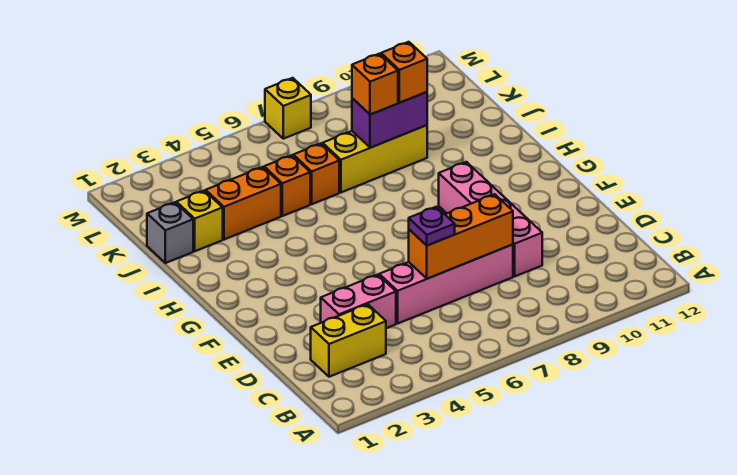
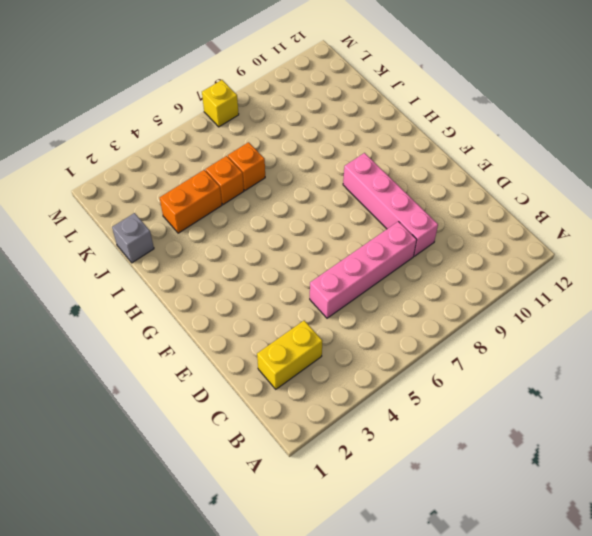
none -> pink 1x2 brick [321,275,396,328]
none -> yellow 1x1 brick [176,191,223,251]
none -> yellow 1x3 brick [323,125,427,192]

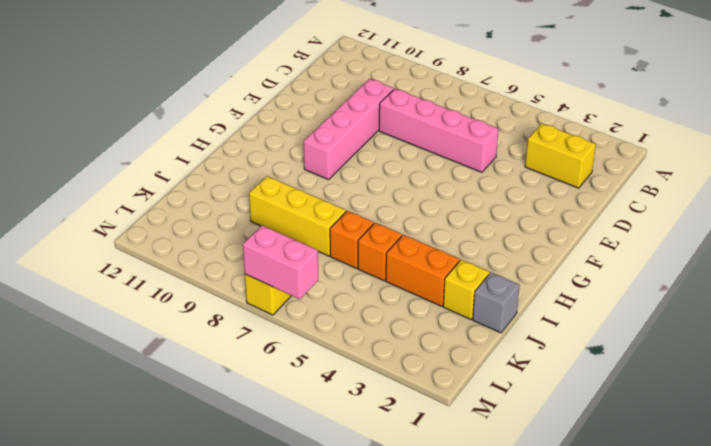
pink 1x2 brick [243,225,318,299] -> pink 1x2 brick moved to [321,275,396,328]
none -> orange 1x3 brick [409,194,513,279]
none -> purple 1x2 brick [352,92,427,148]
none -> purple 1x1 plate [409,207,455,246]

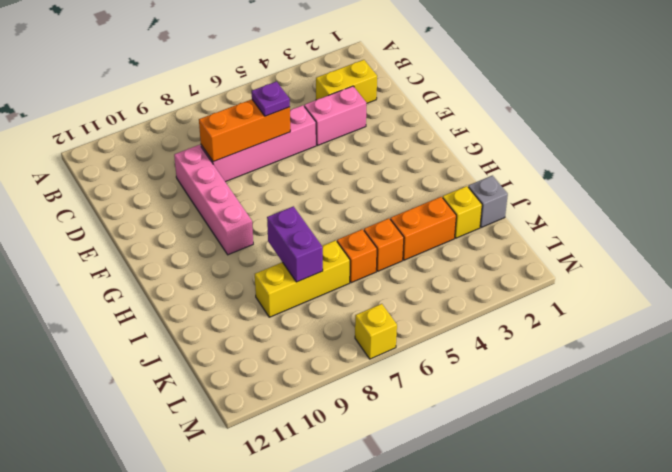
purple 1x2 brick [267,206,323,282] -> purple 1x2 brick turned to [352,92,427,148]
none -> orange 1x1 brick [352,54,398,115]
none -> orange 1x1 brick [381,42,427,103]

